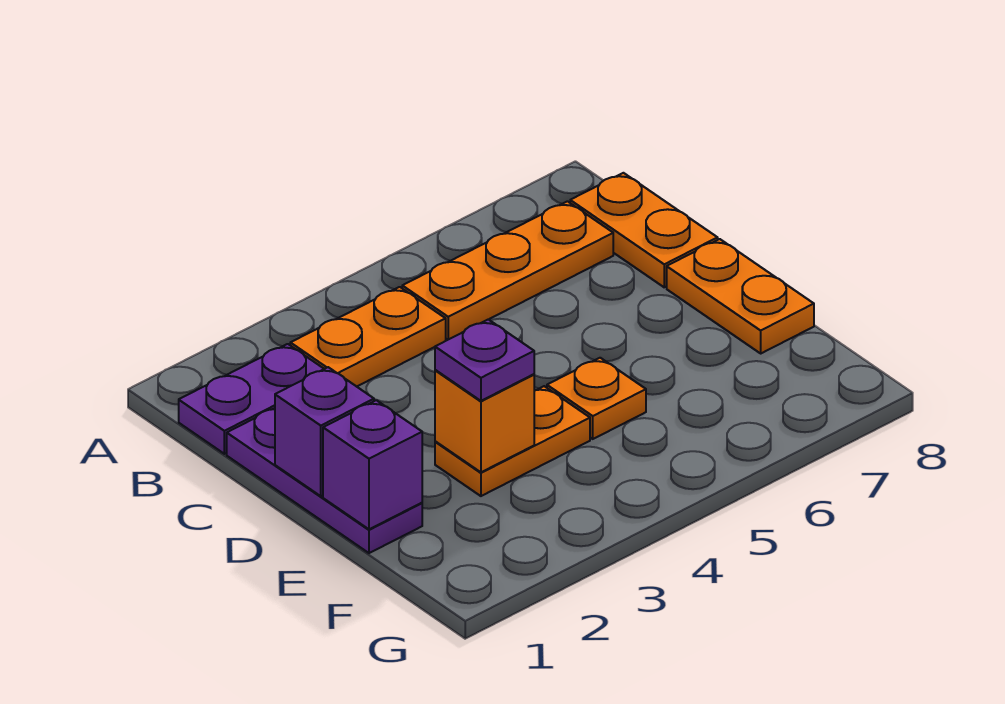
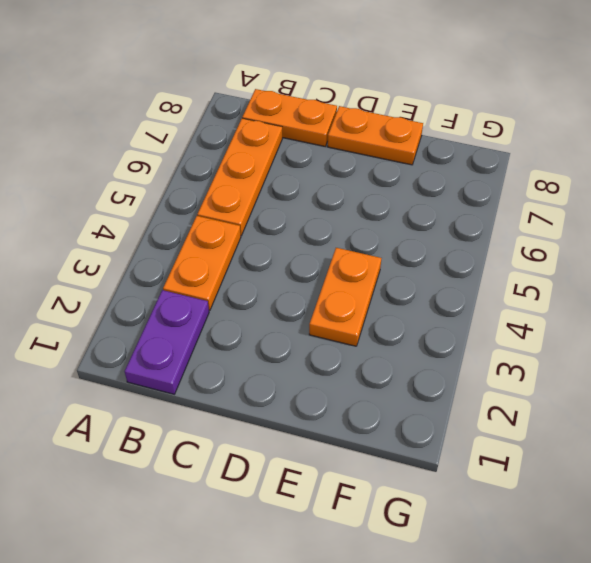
none -> purple 1x3 plate [227,408,422,553]
none -> orange 1x1 plate [547,358,646,439]
none -> purple 1x1 brick [275,367,374,496]

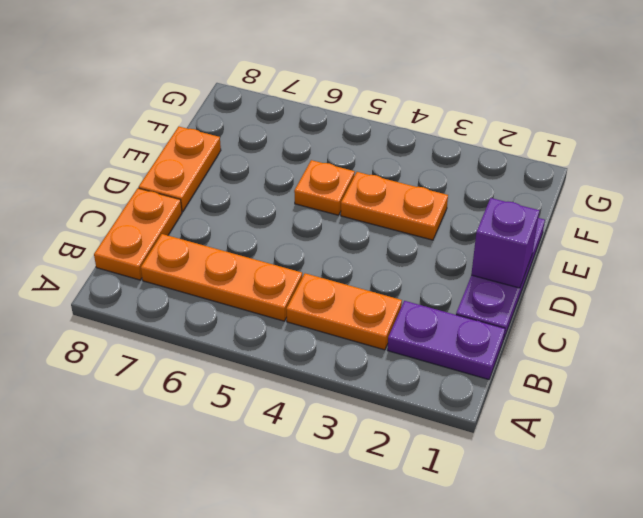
none -> purple 1x1 brick [323,400,422,529]
none -> orange 1x1 brick [435,370,534,472]
none -> purple 1x1 plate [435,319,534,401]

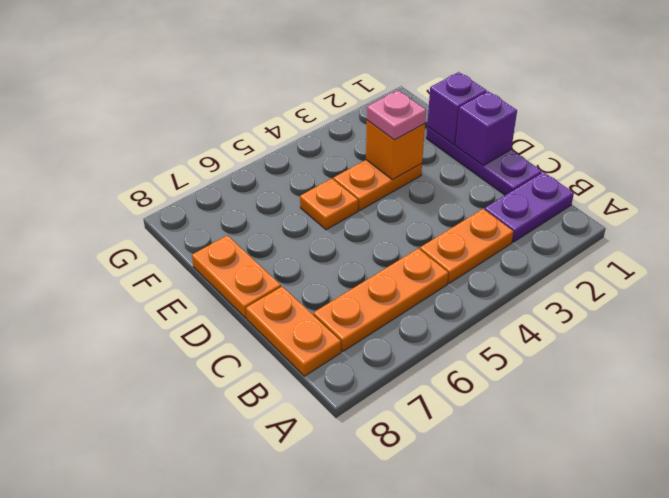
pink 1x1 plate [367,90,426,140] -> purple 1x1 plate [435,319,534,401]

